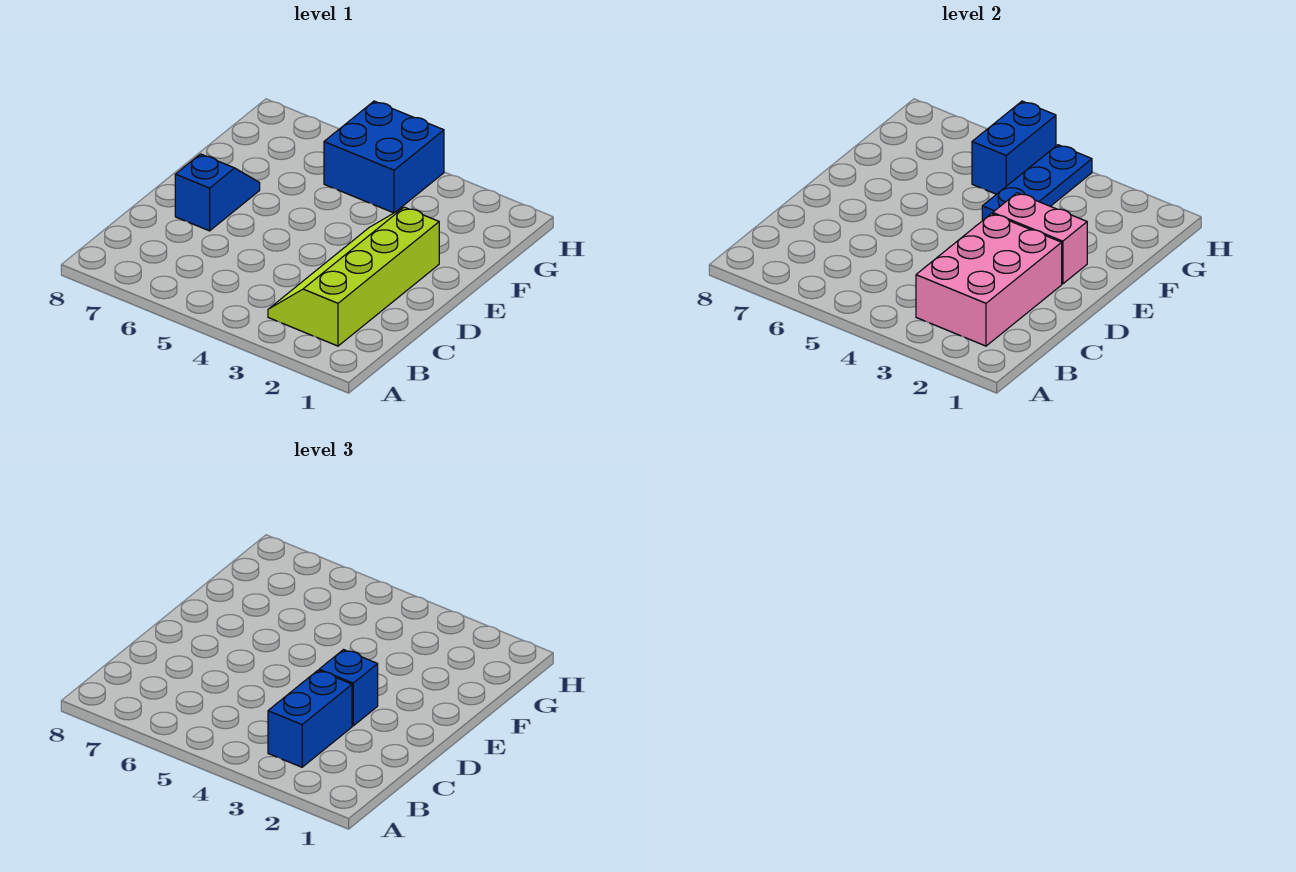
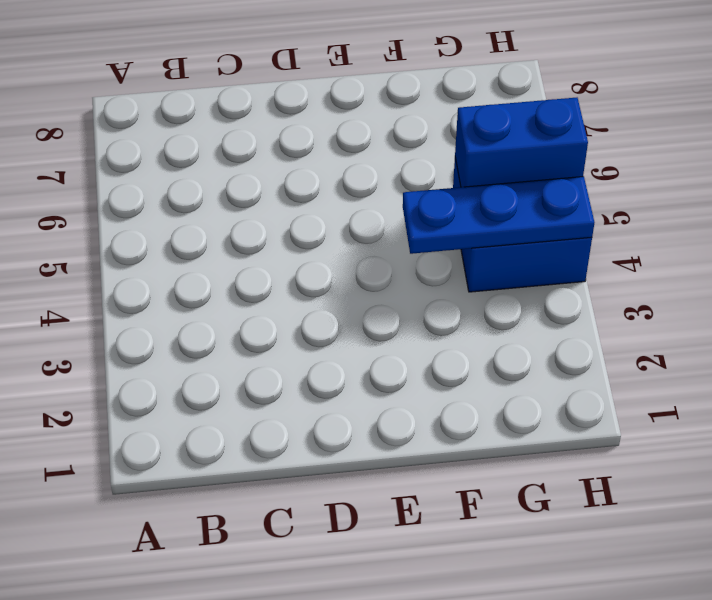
none -> lime 2x4 slope [268,207,439,346]
none -> blue 1x2 slope [175,154,260,231]

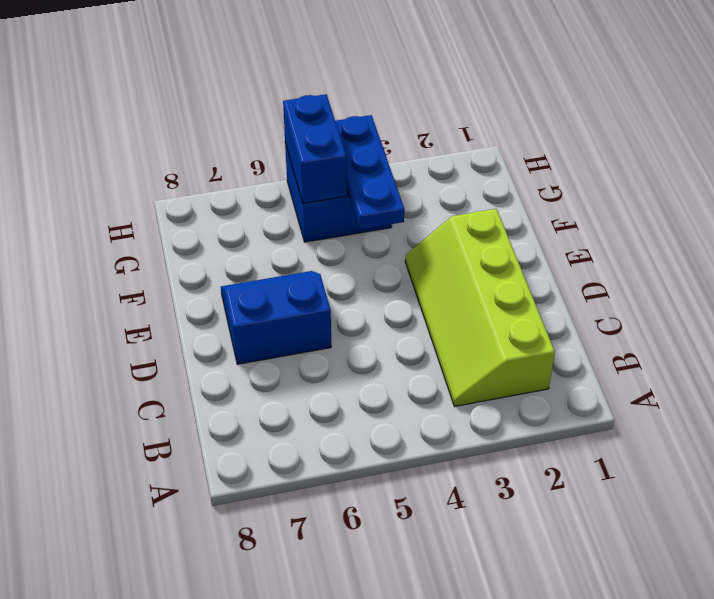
blue 2x2 slope [221,271,331,364] -> blue 1x2 slope [175,154,260,231]
none -> pink 2x3 brick [916,214,1062,346]
none -> pink 1x2 brick [993,193,1087,284]

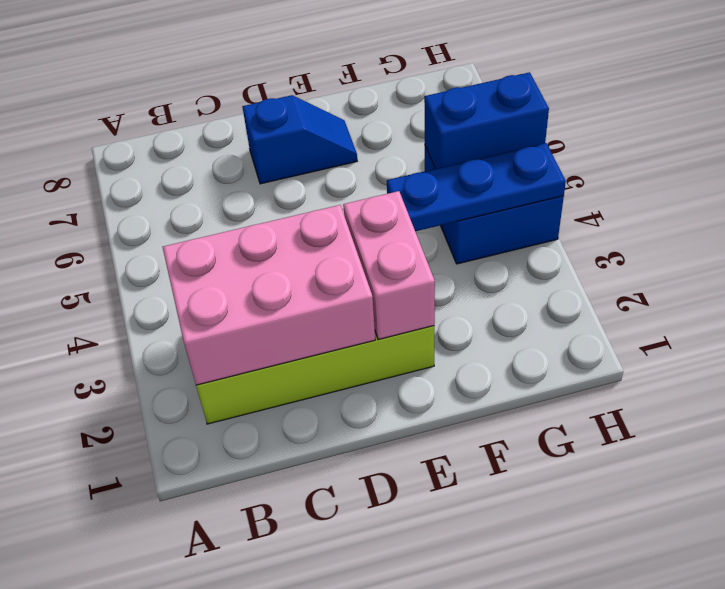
none -> blue 1x2 brick [268,670,352,767]
none -> blue 1x1 brick [319,650,378,726]

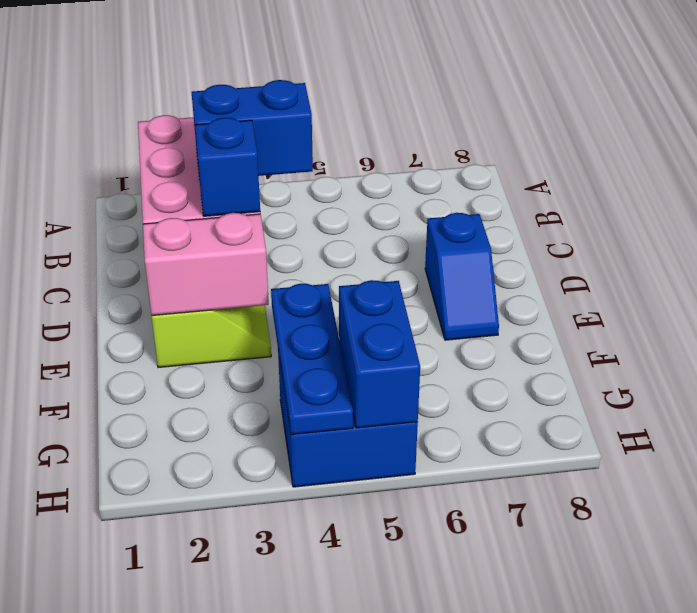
blue 1x2 brick [192,80,313,176] -> blue 1x2 brick turned to [268,670,352,767]

